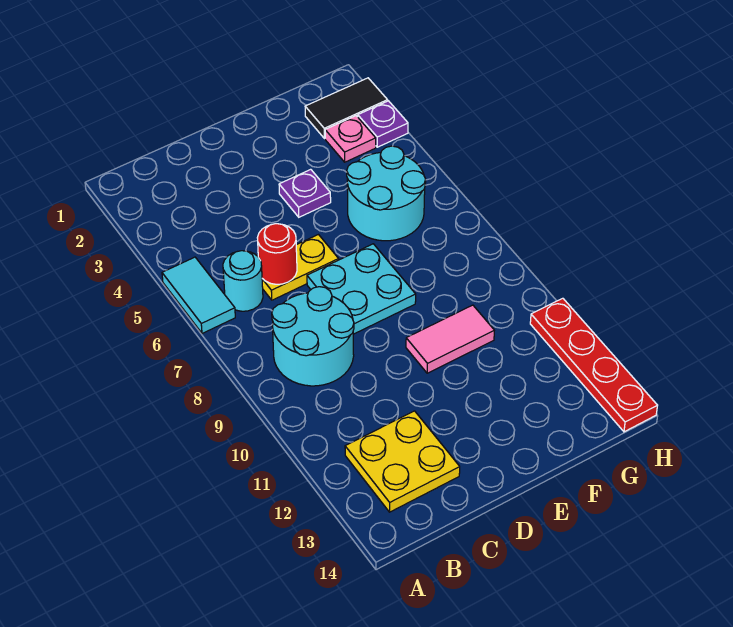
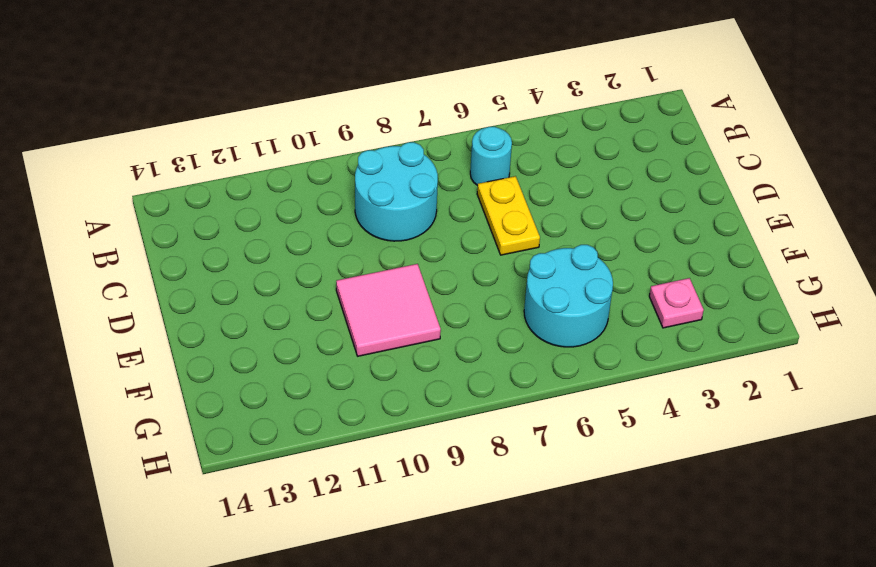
pink 2x2 tile [336,264,441,356] -> pink 1x2 tile [406,305,494,373]
none -> cyan 1x2 tile [162,257,235,333]
none -> yellow 2x2 plate [345,411,460,512]
none -> cyan 2x2 plate [307,244,416,334]

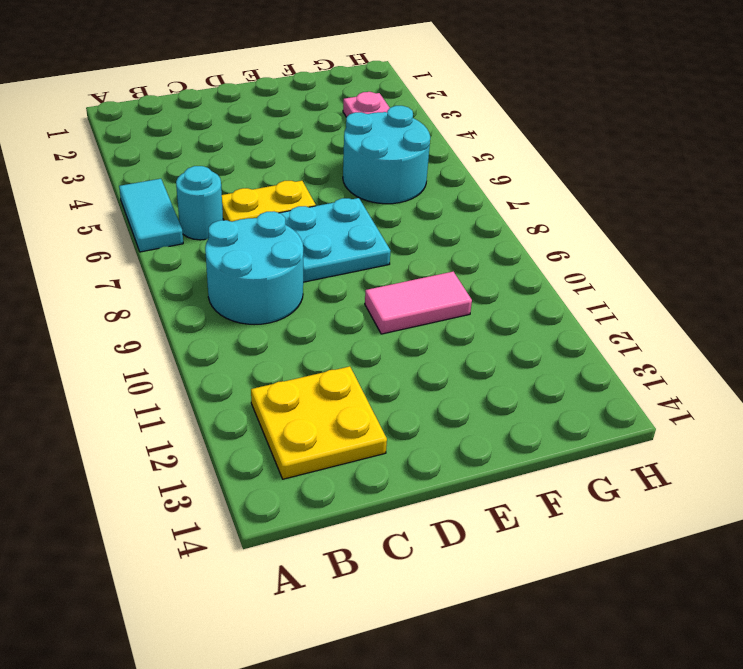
none -> purple 1x1 plate [279,169,331,217]
none -> black 1x2 tile [305,78,388,139]
none -> purple 1x1 plate [358,101,408,147]

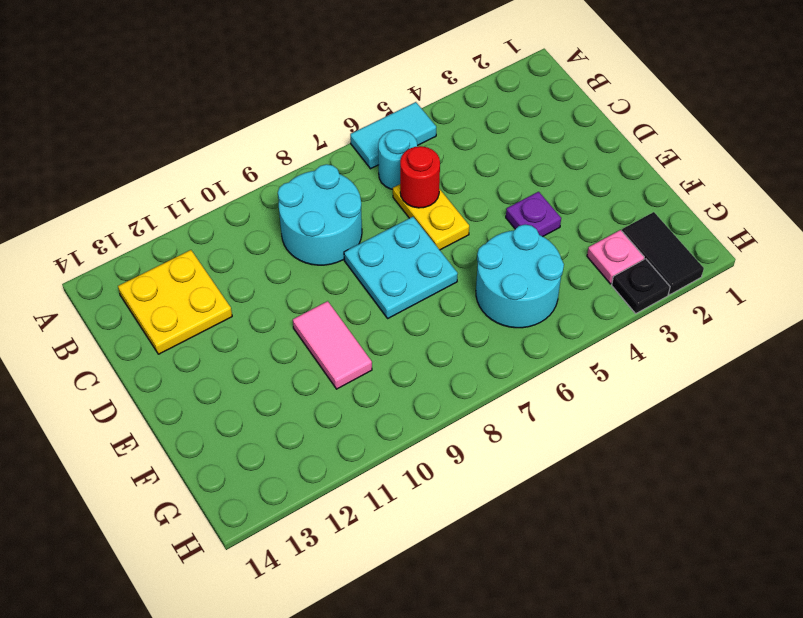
black 1x1 plate [612,259,670,313] -> purple 1x1 plate [358,101,408,147]
none -> red 1x4 plate [530,298,658,432]

